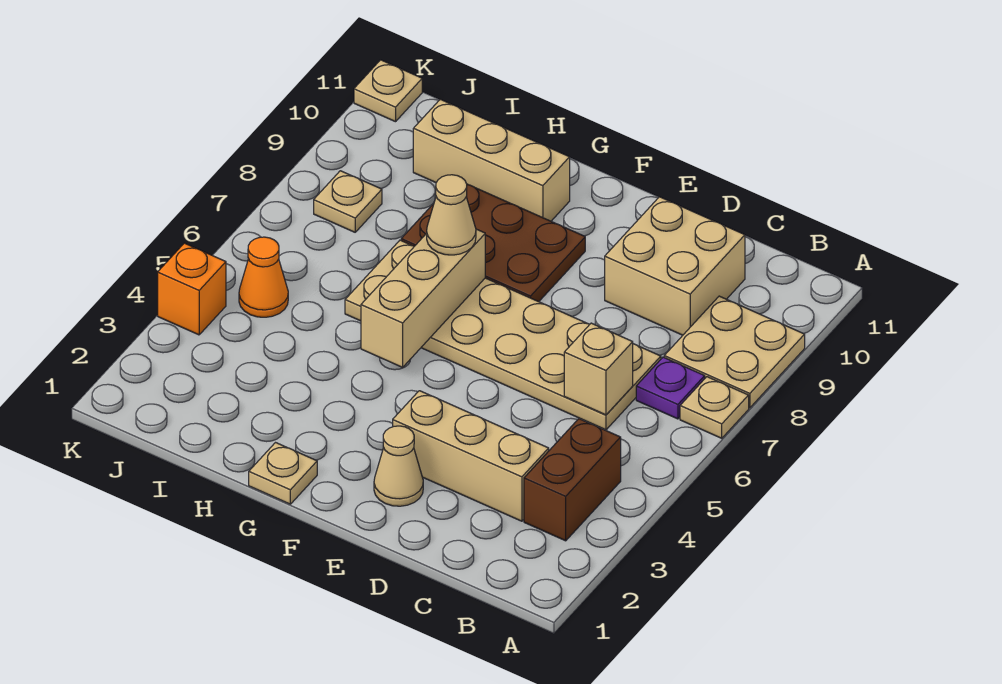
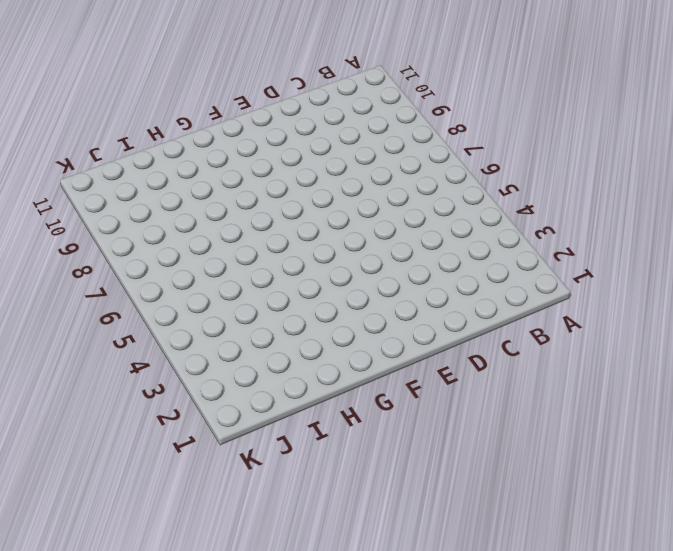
none -> tan 1x1 plate [680,377,749,438]
none -> tan 2x2 plate [664,296,805,408]
none -> brown 1x2 brick [524,419,621,541]

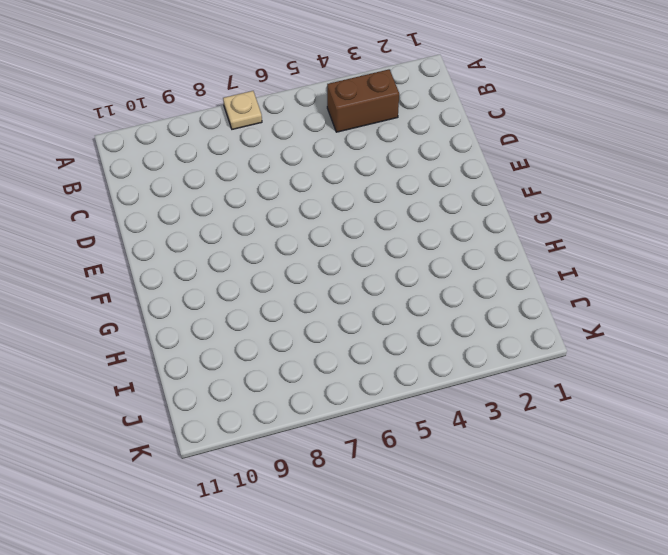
none -> tan 2x2 plate [664,296,805,408]
none -> purple 1x1 plate [636,357,705,419]
none -> tan 1x3 brick [393,391,549,521]

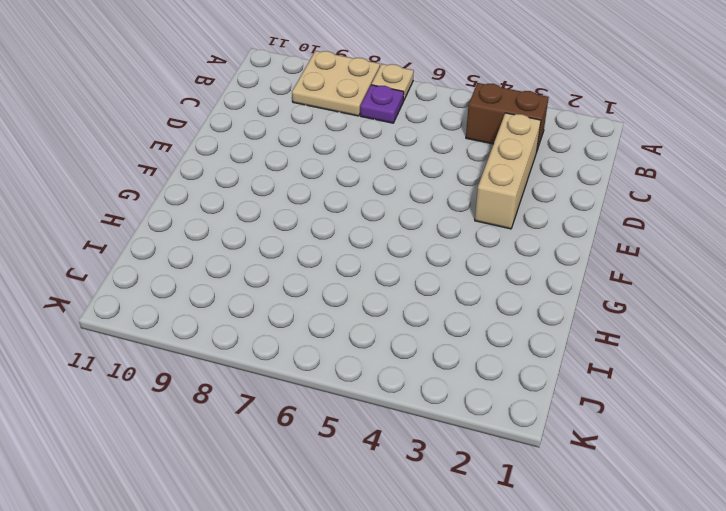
none -> tan 2x6 plate [345,240,661,430]
none -> tan 2x2 brick [605,197,745,335]
none -> tan 1x1 cone [374,426,423,506]

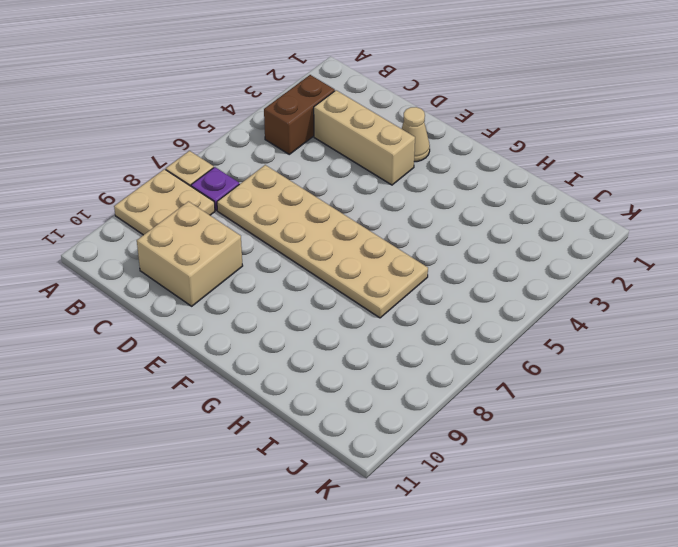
none -> brown 2x3 plate [401,184,585,302]
none -> tan 1x1 plate [249,443,317,504]
none -> tan 1x3 brick [413,99,570,221]

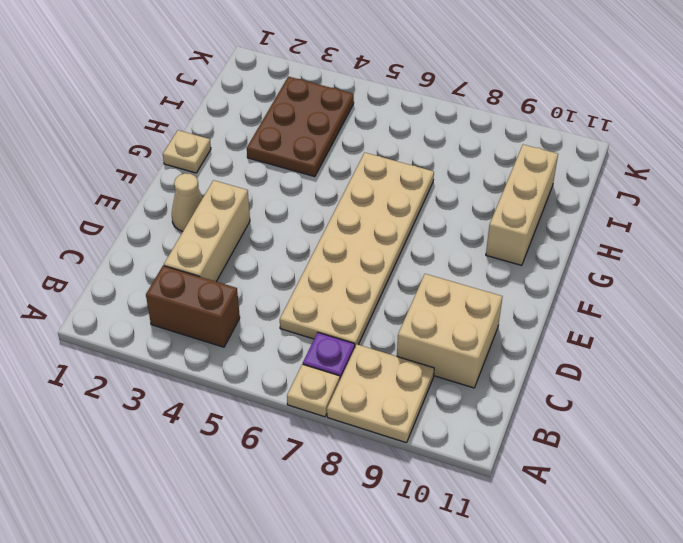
brown 2x3 plate [247,77,354,177] -> brown 2x3 plate moved to [401,184,585,302]
none -> orange 1x1 cone [239,237,288,317]
none -> tan 1x1 plate [314,171,382,232]
none -> orange 1x1 brick [158,243,226,335]

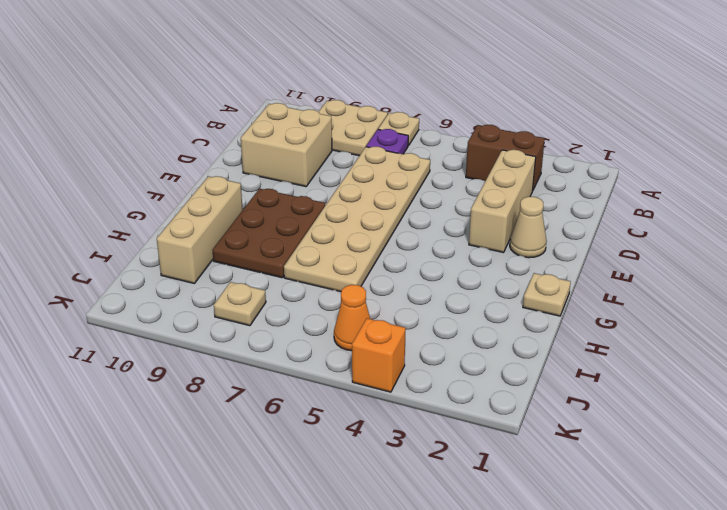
none -> tan 1x1 plate [354,60,422,122]
none -> tan 1x1 brick [564,323,633,415]
none -> tan 1x3 brick [361,229,485,367]

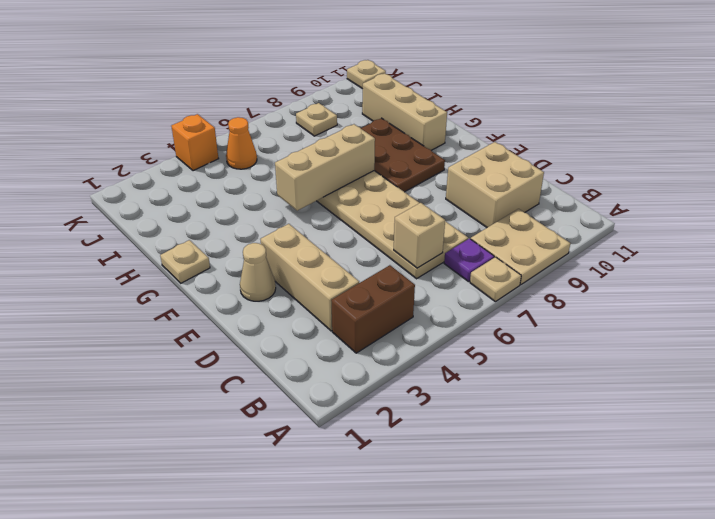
none -> tan 1x1 cone [427,175,476,255]

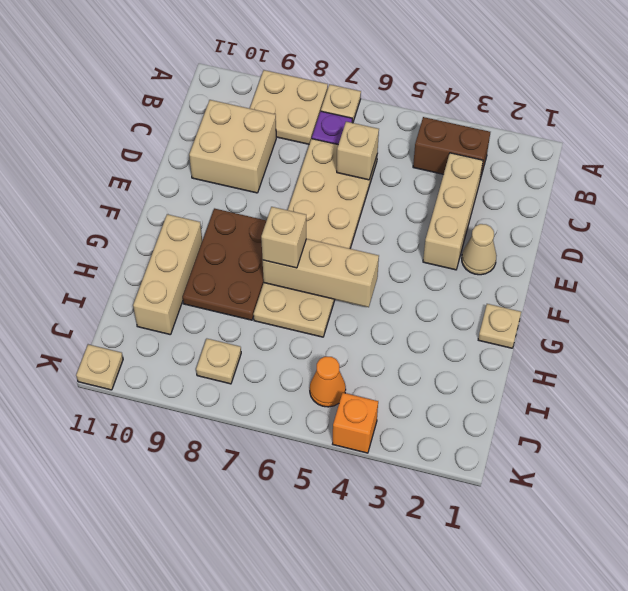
tan 1x1 brick [261,207,306,268] -> tan 1x1 cone [427,175,476,255]

